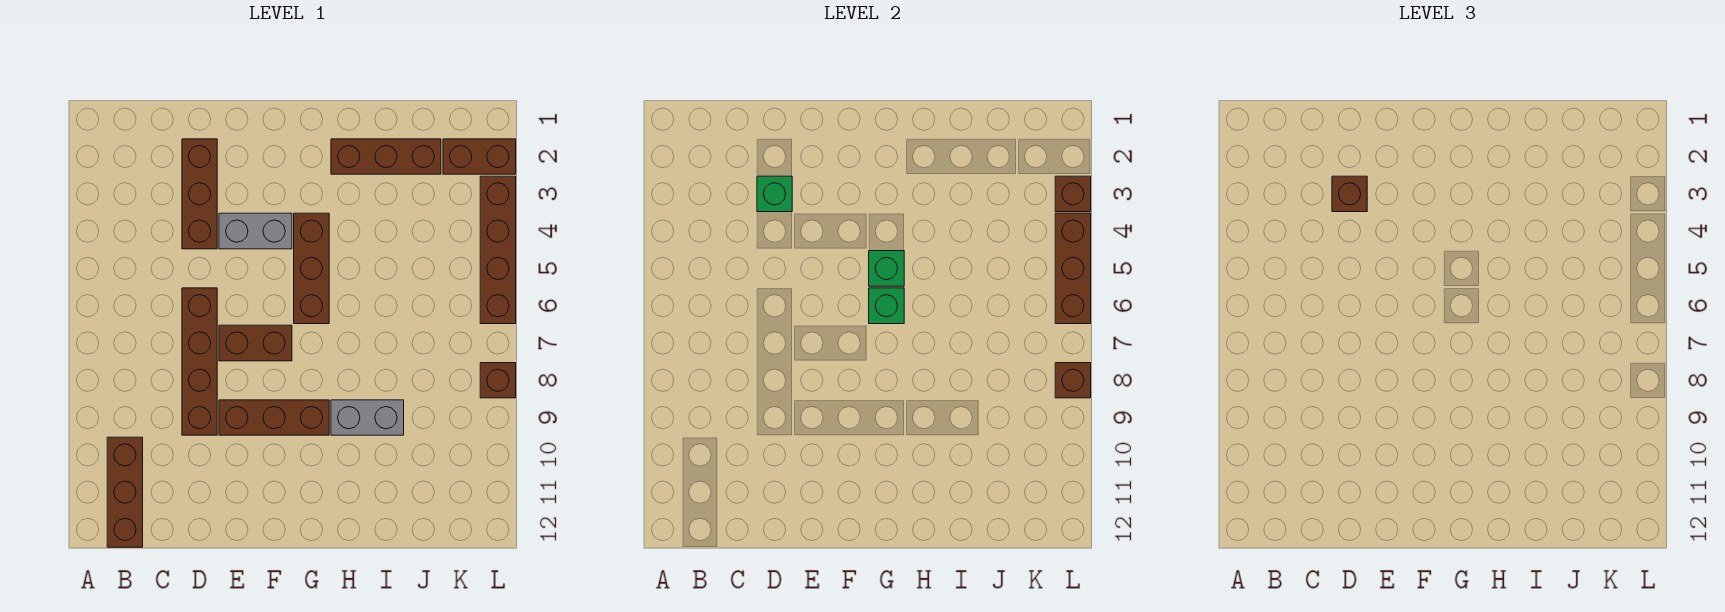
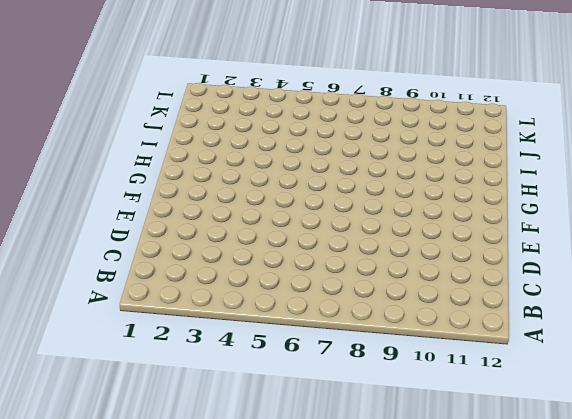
none -> brown 1x3 brick [107,437,143,547]
none -> brown 1x3 brick [182,139,217,249]
none -> brown 1x4 brick [182,288,217,435]

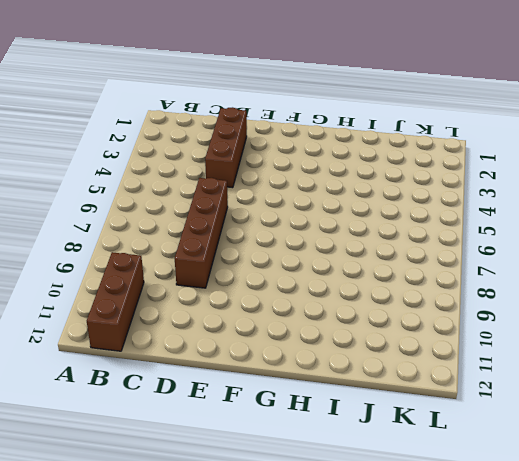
none -> grey 1x2 brick [219,213,292,249]
none -> brown 1x2 brick [219,325,292,361]
none -> brown 1x3 brick [219,400,329,435]

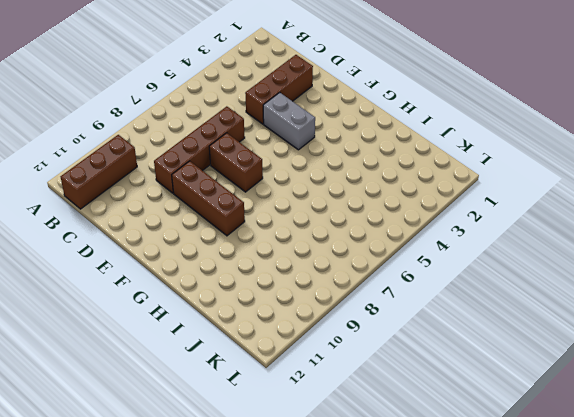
none -> brown 1x3 brick [294,213,329,324]
none -> brown 1x3 brick [331,139,441,174]
none -> grey 1x2 brick [331,400,404,435]

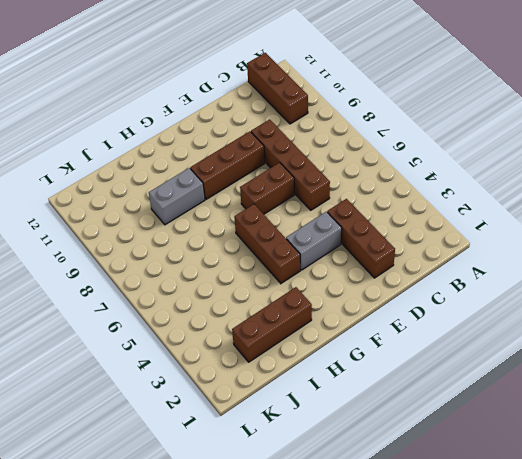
none -> brown 1x2 brick [443,139,516,174]
none -> brown 1x4 brick [480,176,516,324]
none -> brown 1x1 brick [480,363,516,398]

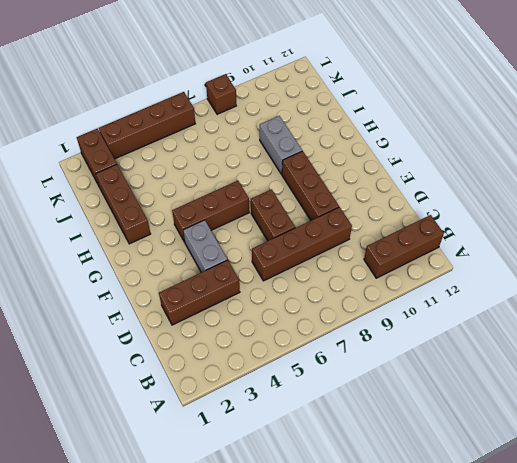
none -> green 1x1 brick [757,176,792,212]
none -> green 1x1 brick [869,251,904,286]
none -> green 1x1 brick [869,288,904,324]

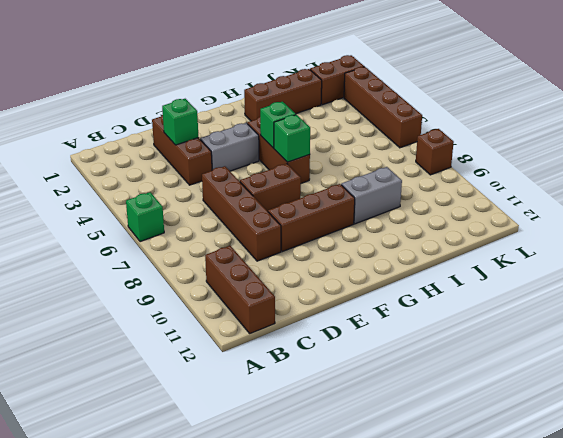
green 1x1 brick [126,192,164,242] -> none
none -> brown 1x1 brick [1055,176,1091,212]
none -> brown 1x3 brick [1055,213,1091,324]
none -> brown 1x1 brick [1055,363,1091,398]

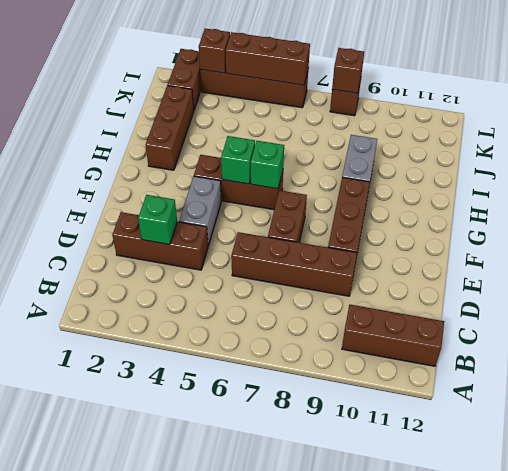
none -> brown 1x1 brick [1332,176,1367,212]

